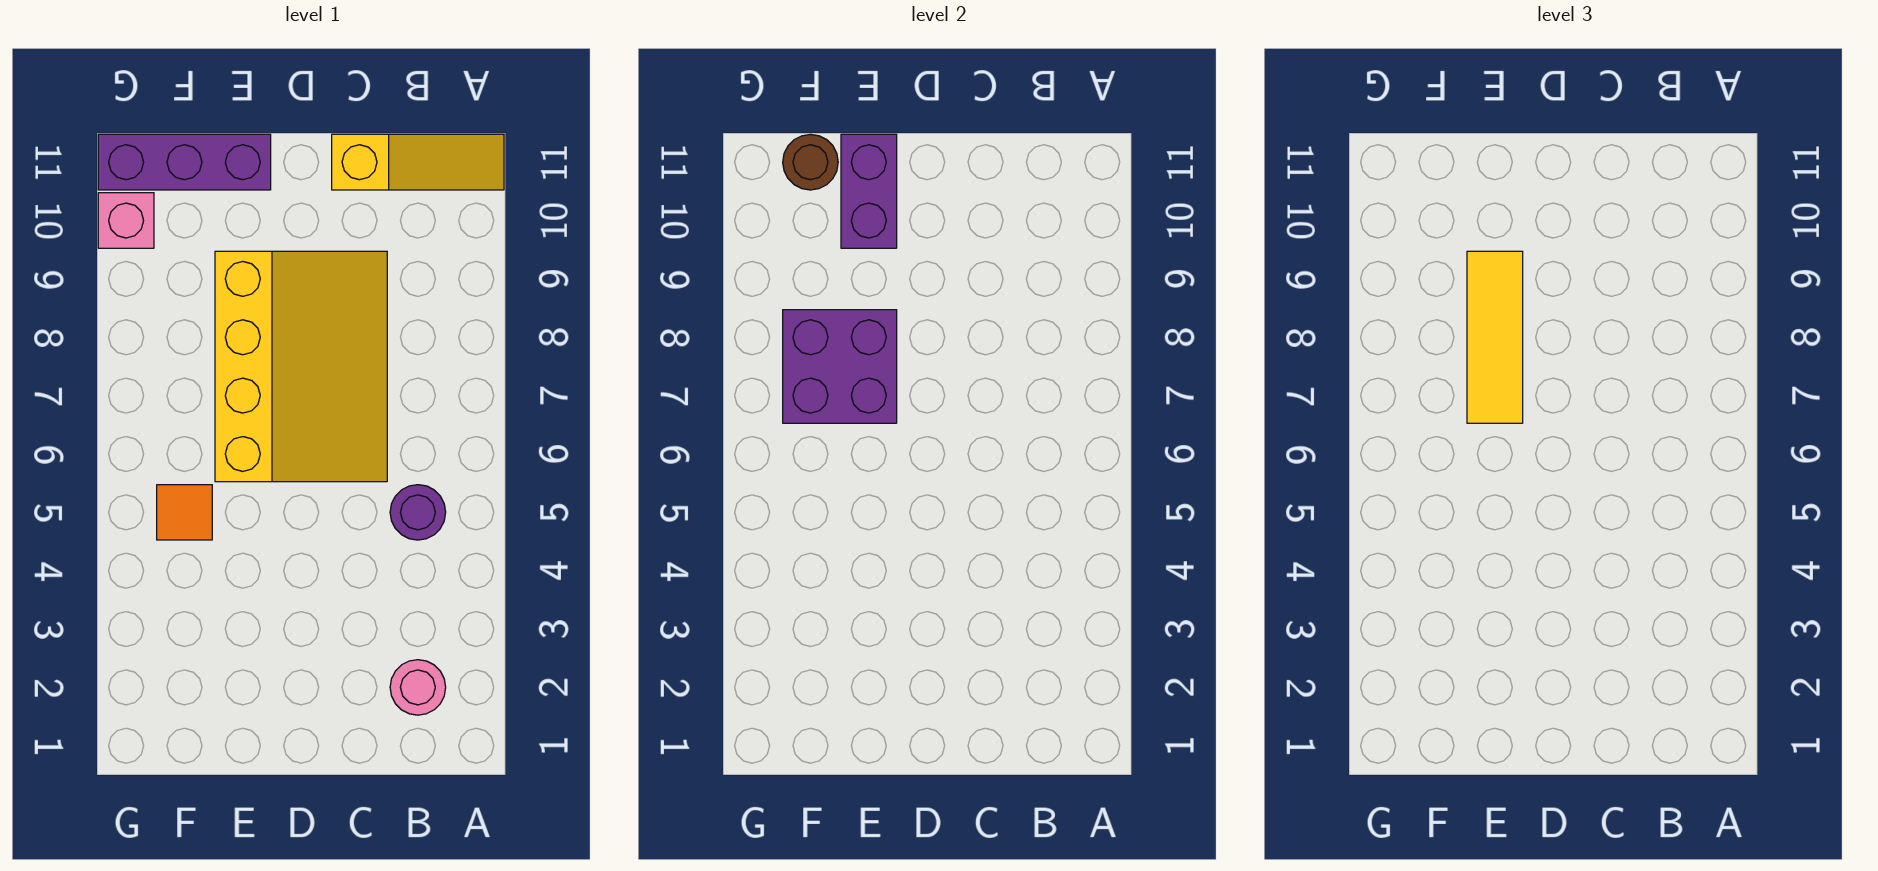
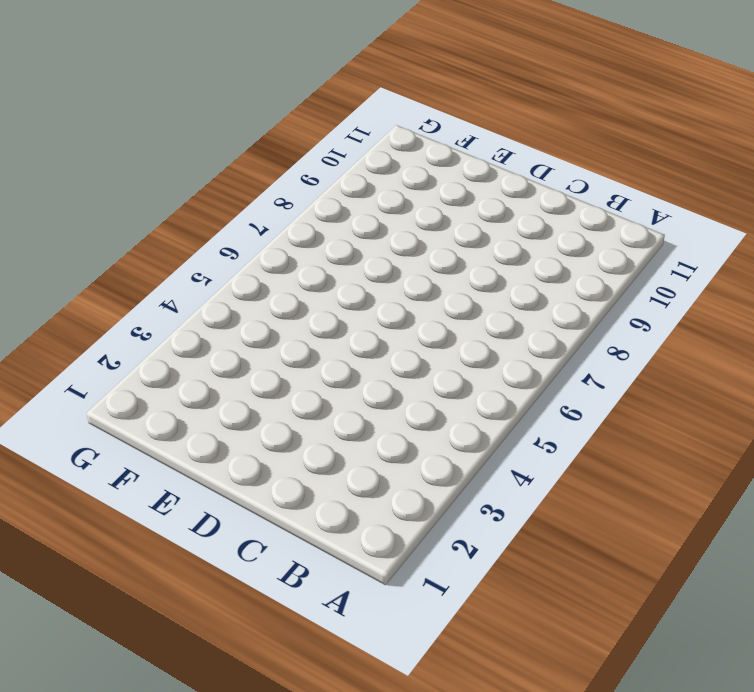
none -> yellow 1x3 slope [332,134,504,190]
none -> pink 1x1 round brick [390,660,446,715]

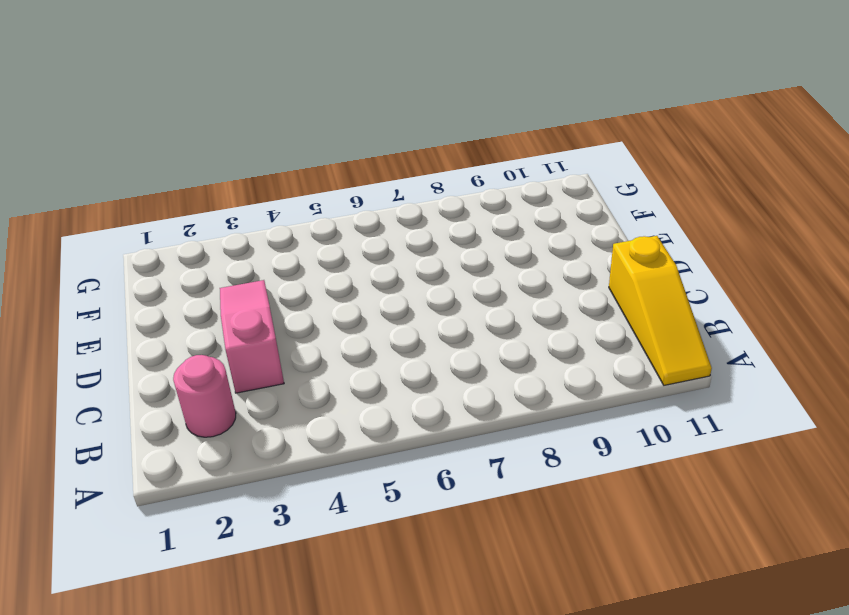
pink 1x3 slope [220,280,284,393] -> none
none -> purple 1x1 round brick [390,485,446,540]
none -> yellow 3x4 slope [215,251,387,482]

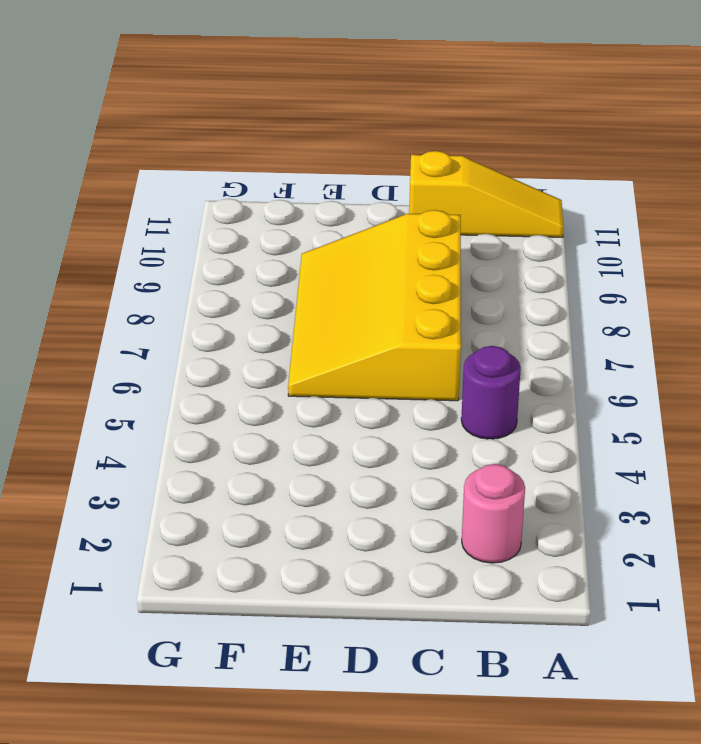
yellow 3x4 slope [288,210,461,401] -> yellow 3x4 slope turned to [215,251,387,482]
none -> purple 1x3 brick [98,134,271,190]
none -> orange 1x1 tile [157,485,212,540]

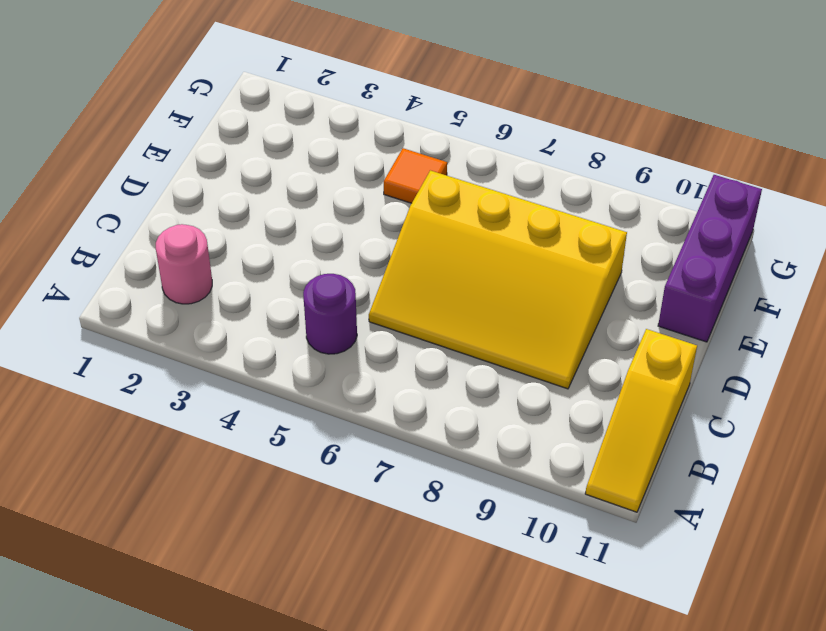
none -> pink 1x1 brick [98,193,154,248]
none -> purple 2x2 brick [783,310,897,423]

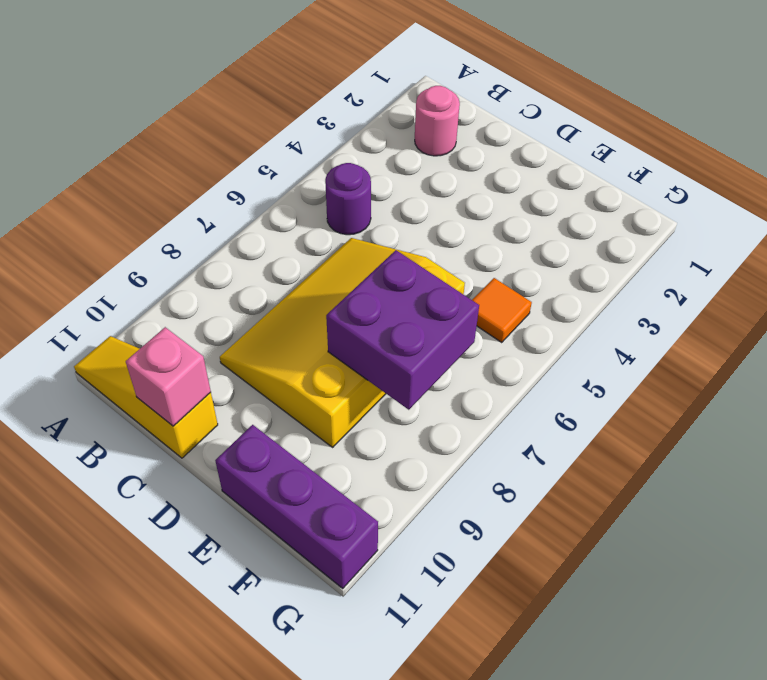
pink 1x1 brick [126,327,211,426] -> pink 1x1 brick moved to [98,193,154,248]
none -> purple 1x2 brick [841,134,897,248]
none -> brown 1x1 round brick [783,135,838,190]

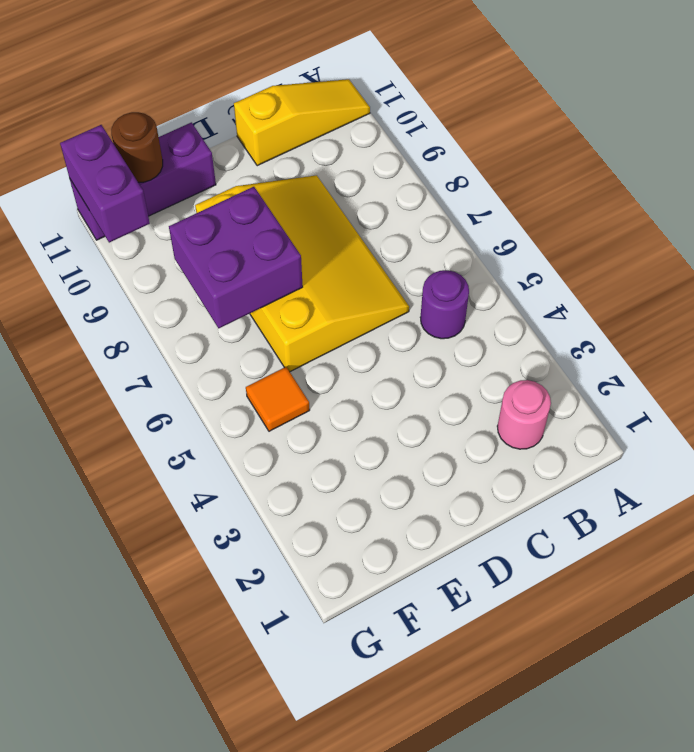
purple 1x2 brick [60,125,150,243] -> purple 1x2 brick moved to [841,134,897,248]
none -> pink 1x1 brick [98,193,154,248]
none -> yellow 1x3 tile [1467,251,1523,423]

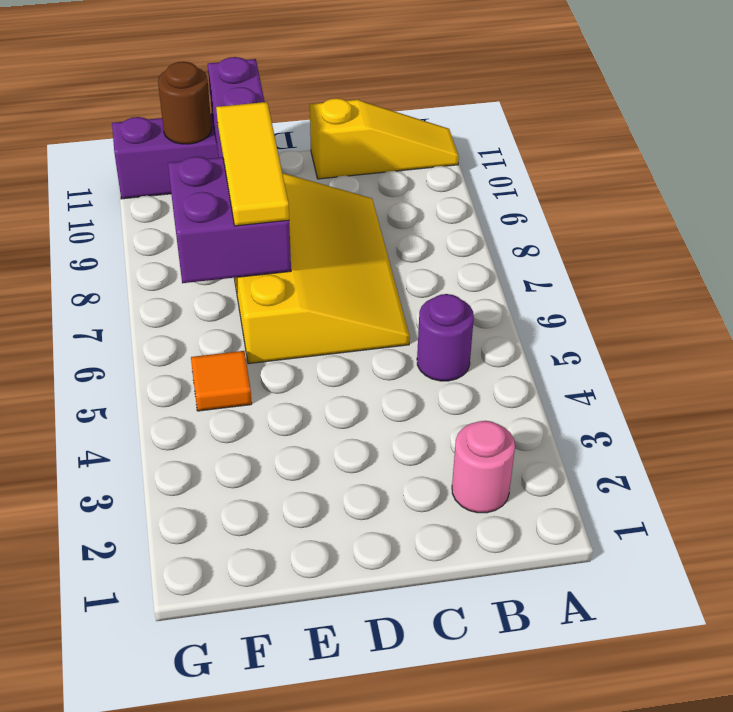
none -> pink 1x1 brick [98,193,154,248]

